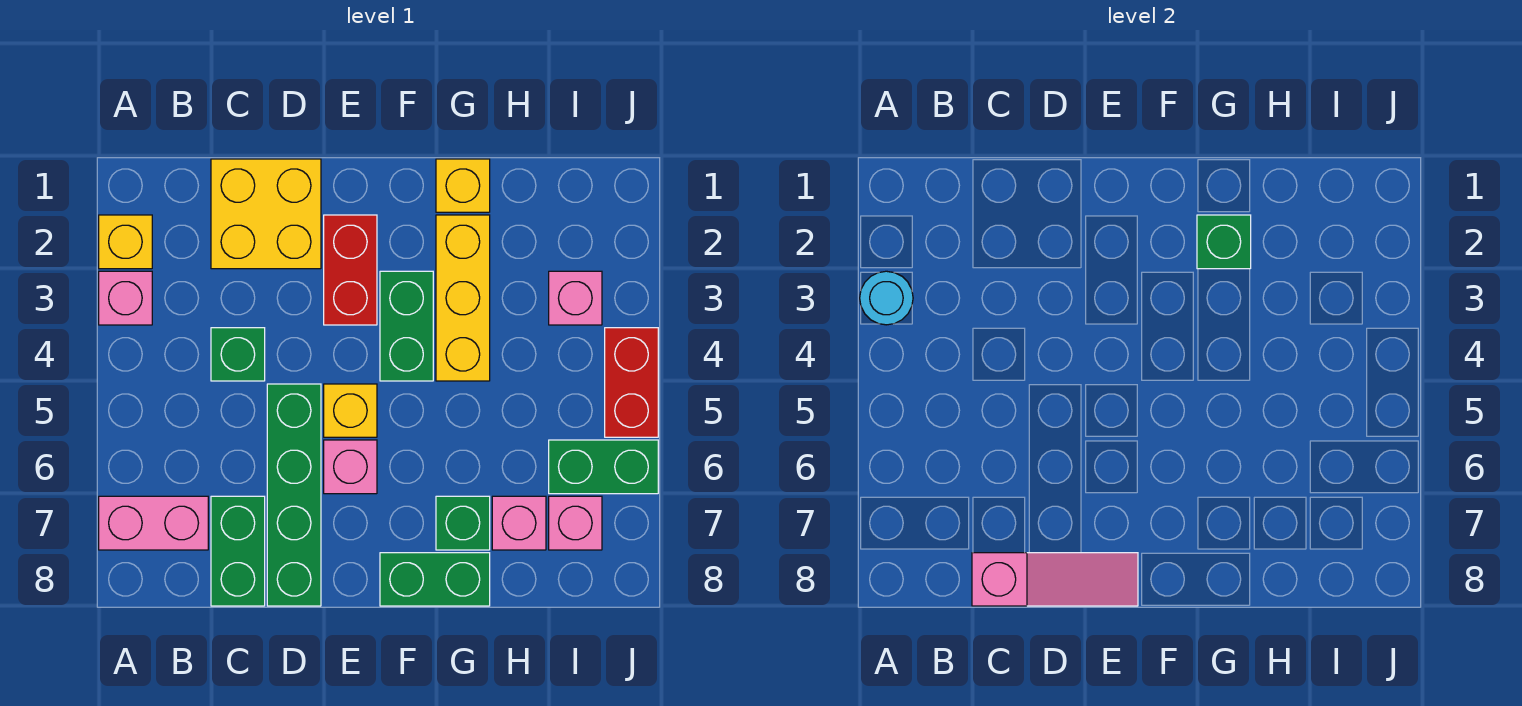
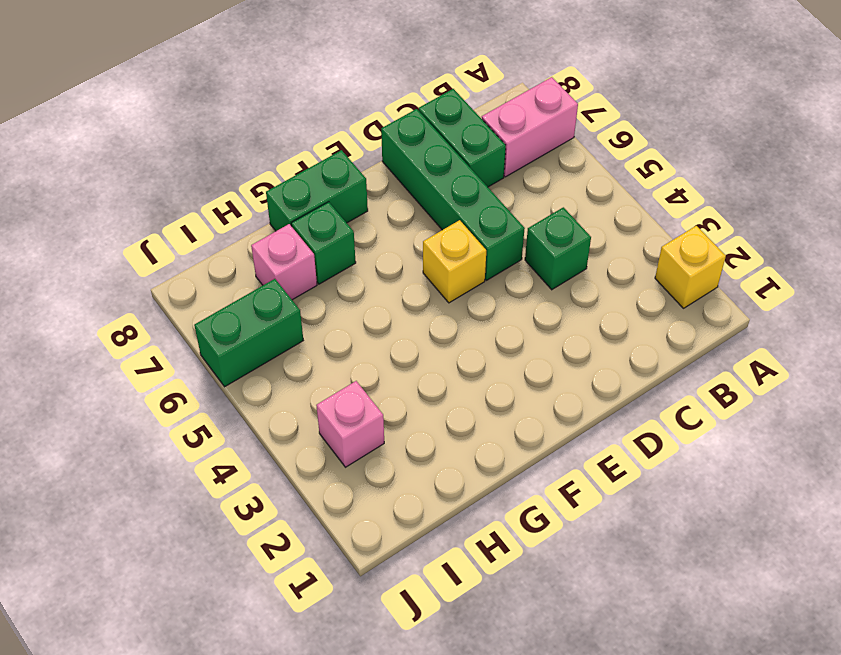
none -> pink 1x1 brick [99,271,152,325]
none -> yellow 2x2 brick [211,159,321,269]
none -> red 1x2 brick [324,215,377,325]

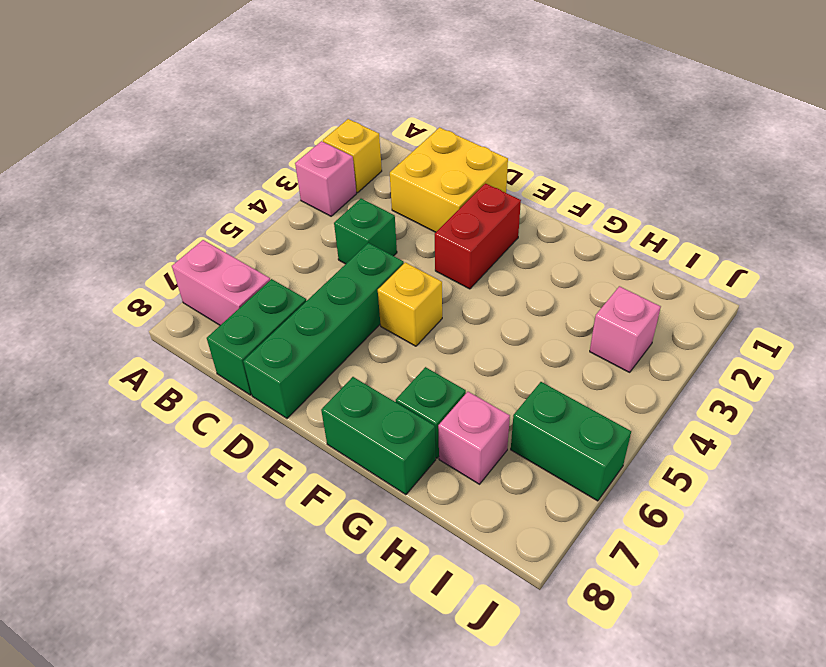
none -> pink 1x1 brick [324,440,377,494]
none -> green 1x2 brick [380,271,433,381]
none -> yellow 1x1 brick [436,159,490,212]

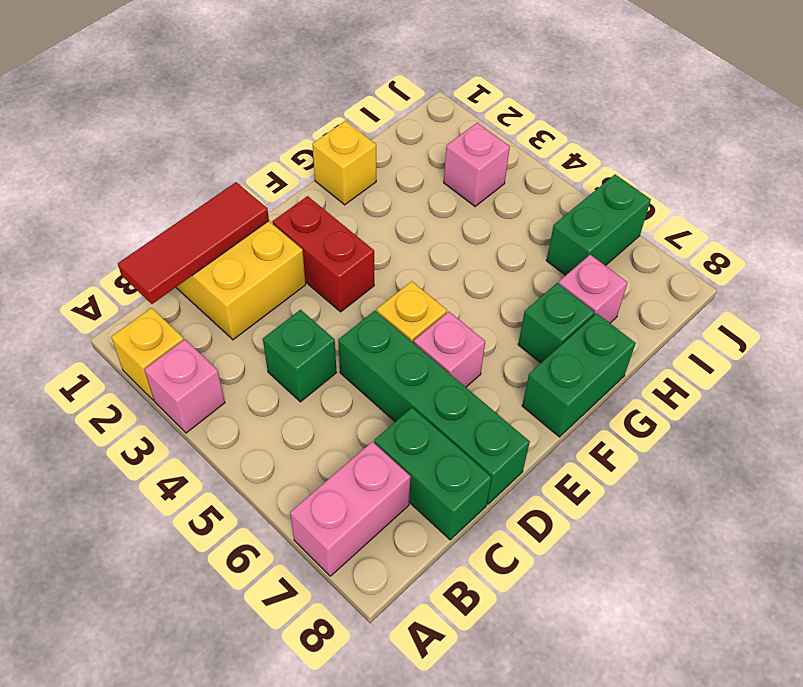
red 1x3 tile [118,182,269,304] -> none
none -> green 1x2 brick [380,271,433,381]
none -> yellow 1x3 brick [436,215,490,381]
none -> pink 1x1 brick [549,496,602,550]

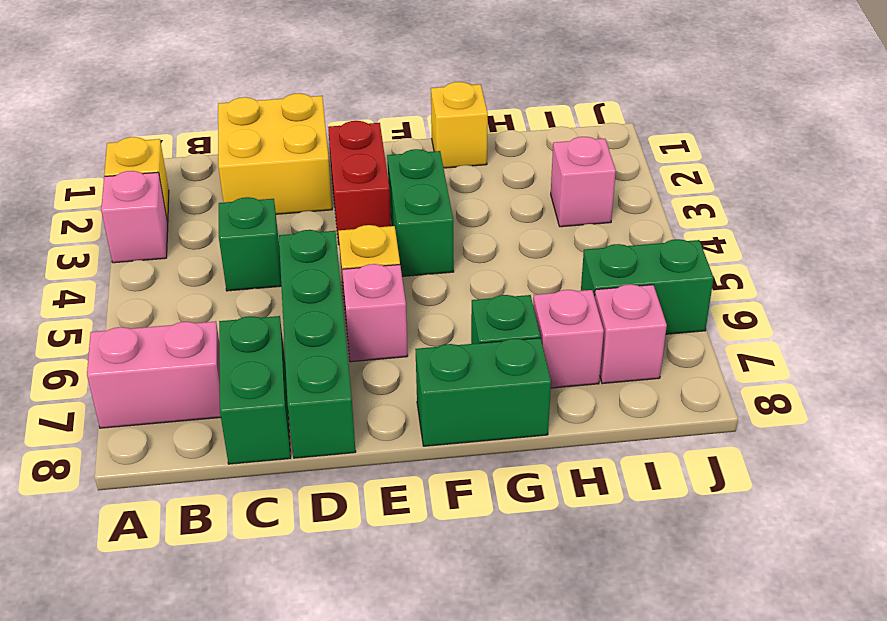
none -> yellow 1x3 brick [436,215,490,381]
none -> red 1x2 brick [605,328,658,437]
none -> cyan 1x1 round brick [860,271,913,325]

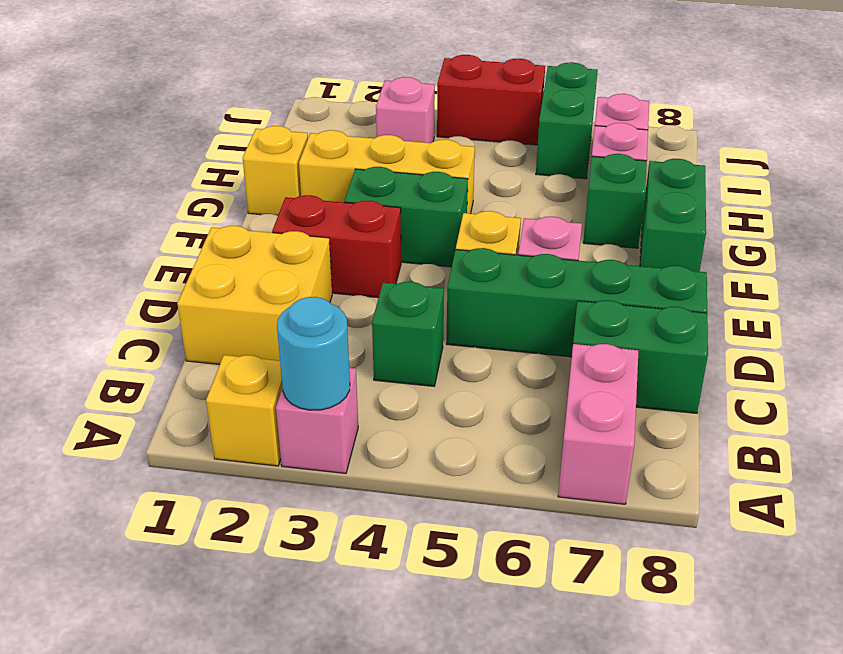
none -> pink 1x3 slope [972,553,1138,606]
none -> green 1x1 brick [1197,215,1251,269]

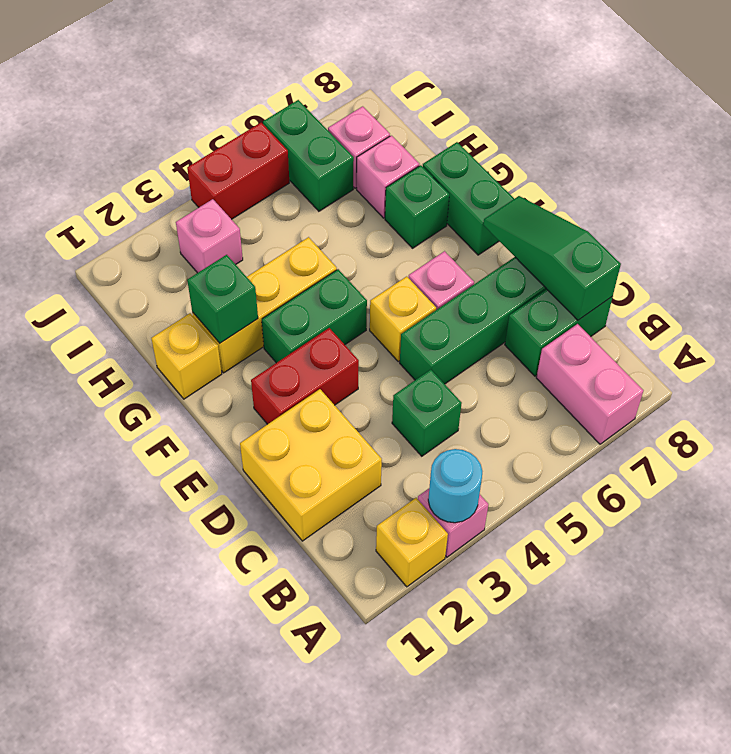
green 1x3 slope [483,196,621,320] -> pink 1x3 slope [972,553,1138,606]

